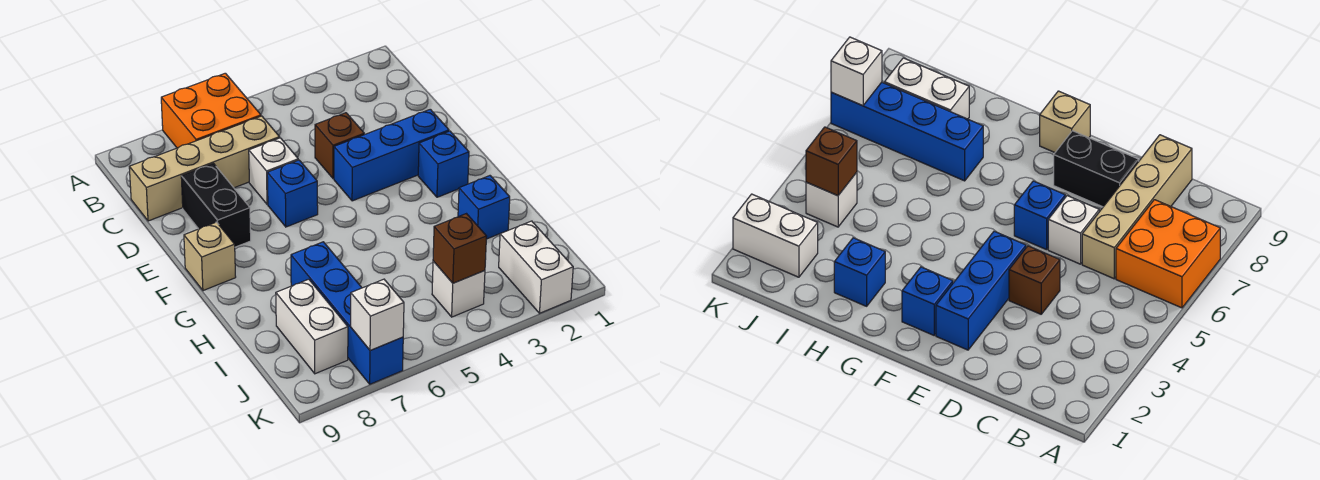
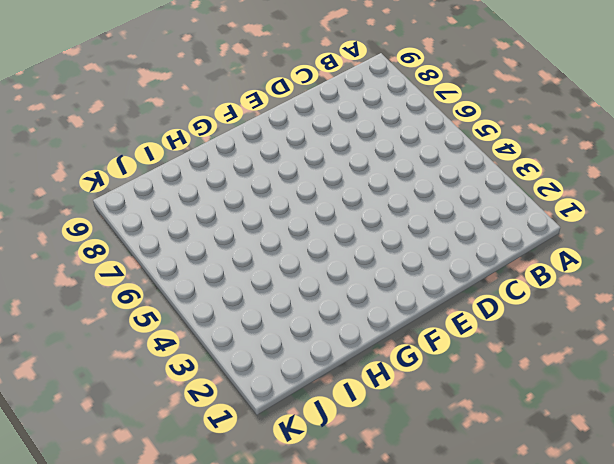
none -> orange 2x2 brick [161,73,261,148]
none -> tan 1x4 brick [129,116,280,221]
none -> brown 1x1 brick [315,113,364,179]

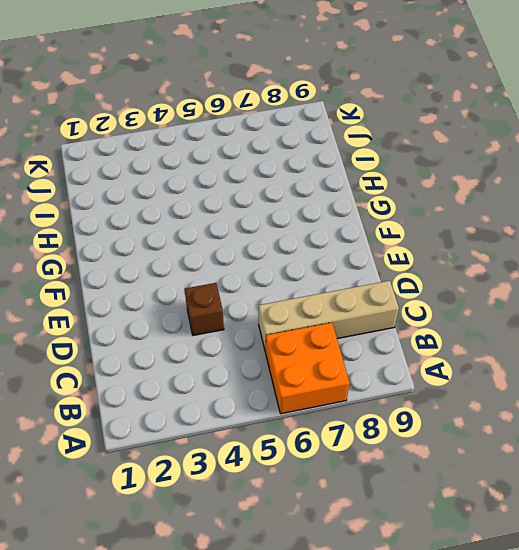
none -> white 1x1 brick [249,138,298,204]
none -> black 1x2 brick [181,164,251,247]
none -> blue 1x3 brick [334,109,449,201]

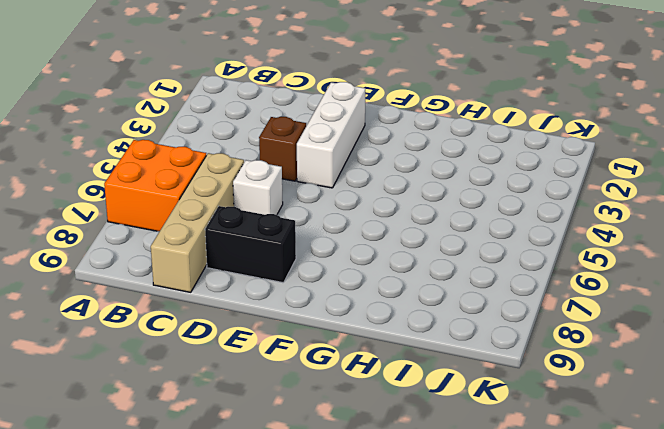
white 1x3 brick [297,82,365,188] -> blue 1x3 brick [334,109,449,201]
none -> blue 1x1 brick [267,160,318,227]
none -> blue 1x1 brick [418,131,469,197]
none -> tan 1x1 brick [184,222,236,291]

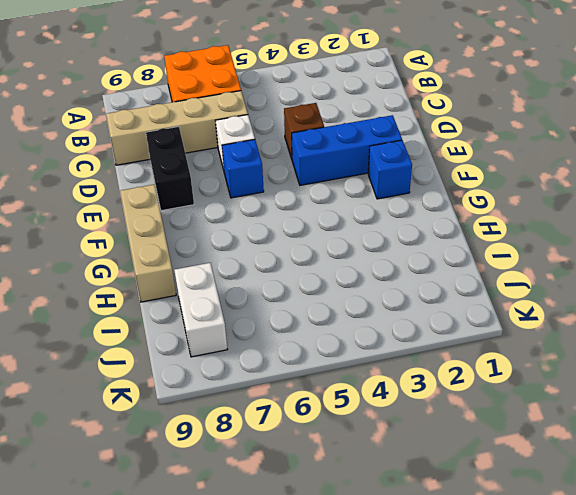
tan 1x3 brick [120,184,176,302] -> tan 1x1 brick [184,222,236,291]
none -> blue 1x1 brick [458,176,510,239]
none -> blue 1x4 brick [291,242,403,384]
none -> white 1x2 brick [499,221,573,313]

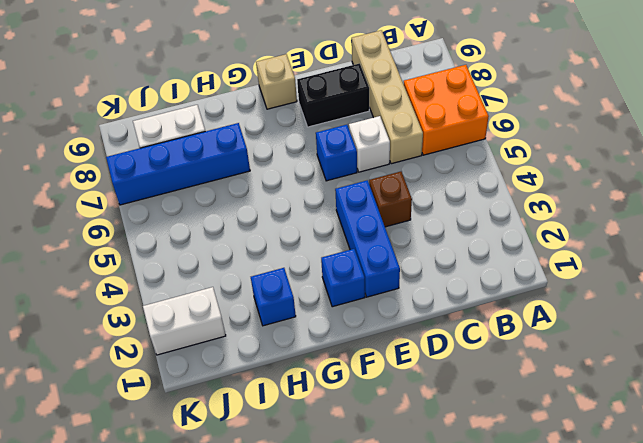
none -> white 1x1 brick [432,261,485,317]
none -> brown 1x1 brick [433,214,487,283]
none -> white 1x1 brick [351,279,404,351]

